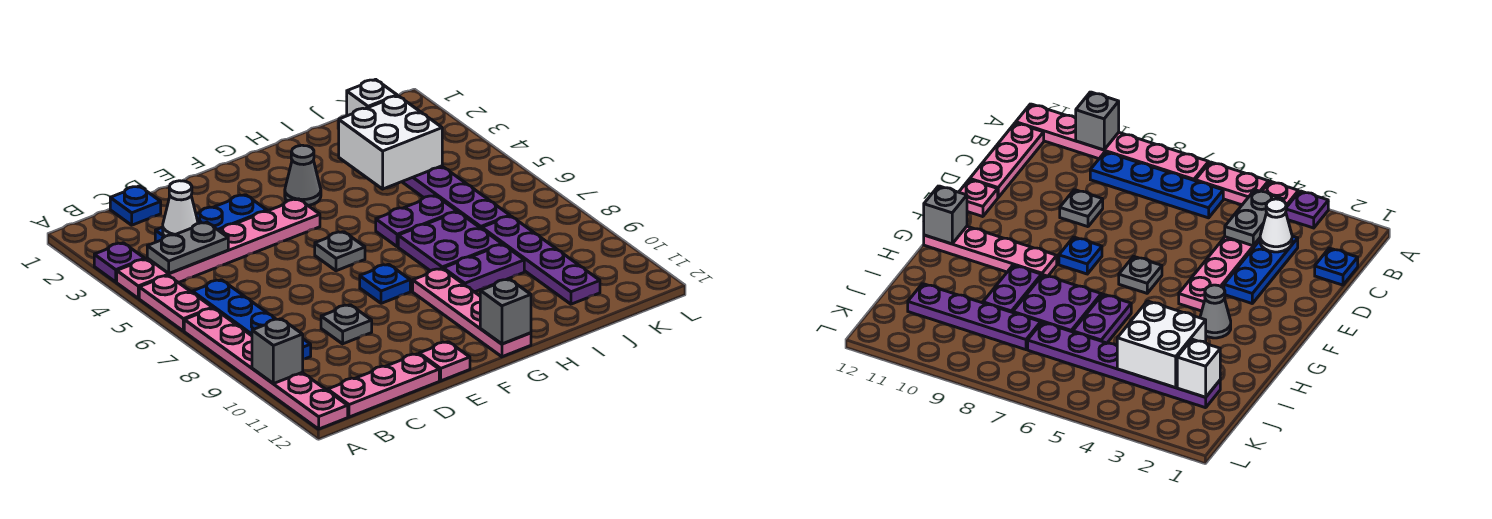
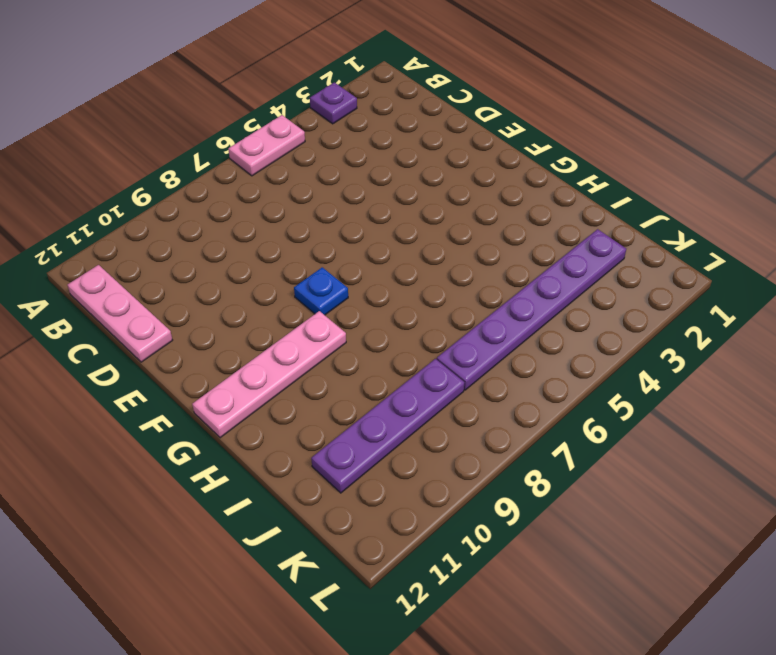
none -> pink 1x6 plate [117,199,320,298]
none -> pink 1x6 plate [184,308,348,429]
none -> blue 1x4 plate [192,280,311,359]

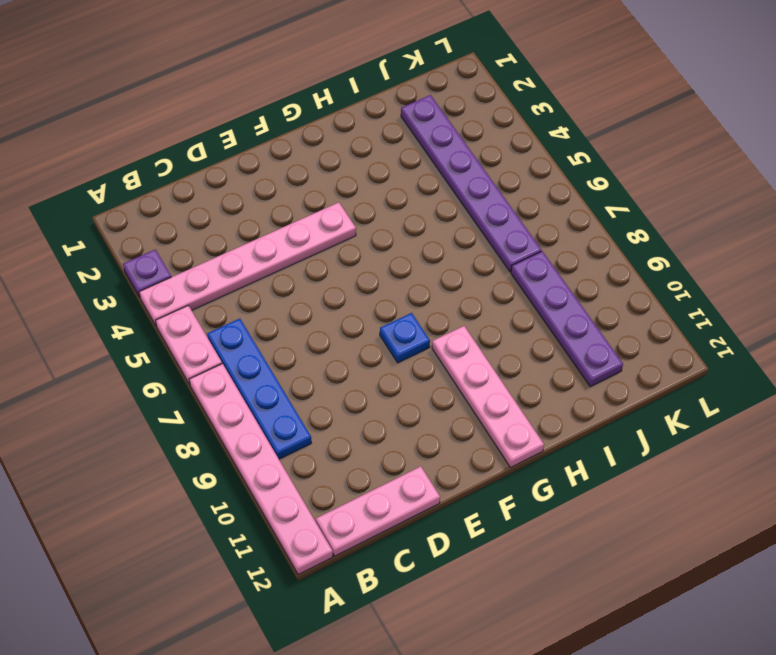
none -> blue 1x1 plate [110,186,161,225]
none -> blue 1x3 plate [155,195,267,242]
none -> grey 1x1 plate [321,305,372,344]

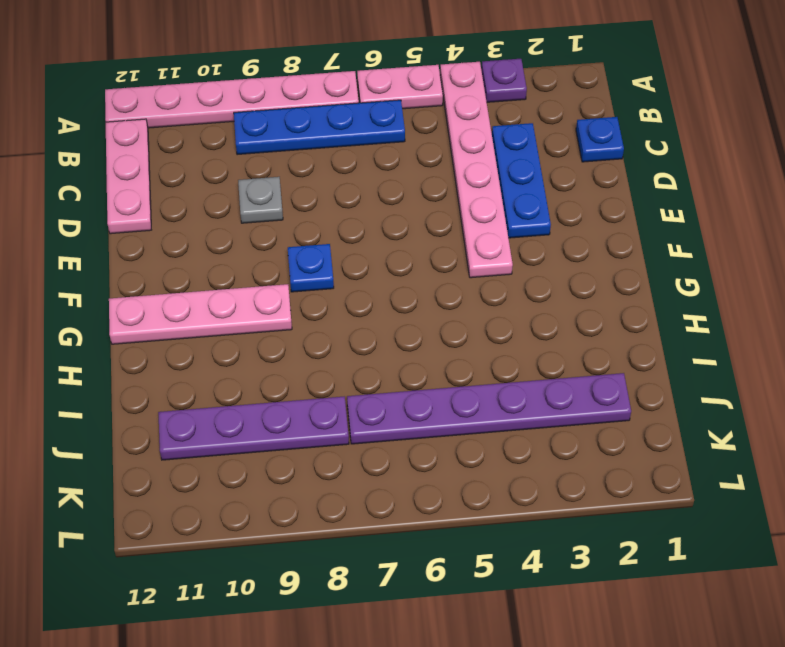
none -> pink 1x1 plate [419,342,470,381]
none -> grey 1x1 plate [315,232,365,271]
none -> grey 1x1 cone [285,145,321,206]

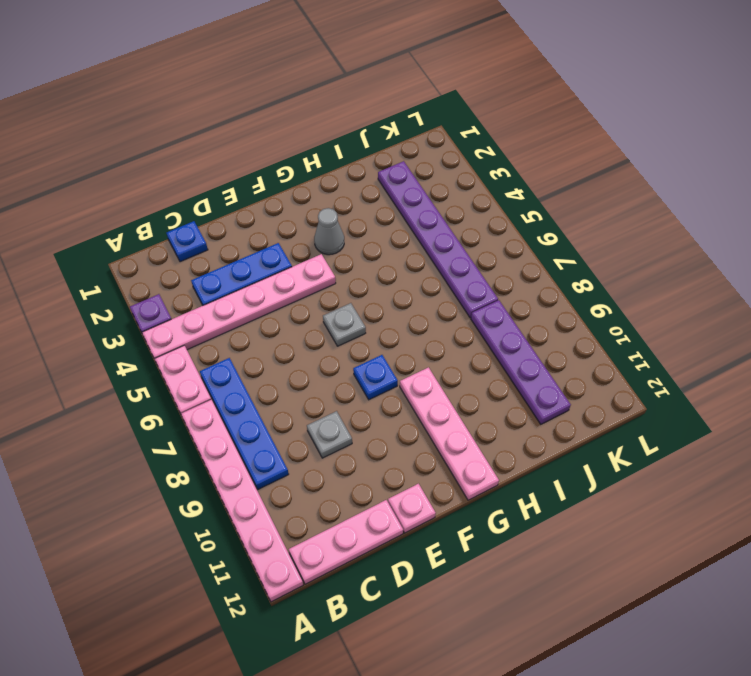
none -> purple 1x2 plate [376,195,457,247]
none -> purple 2x2 plate [398,212,502,271]
none -> purple 1x2 plate [443,244,524,292]

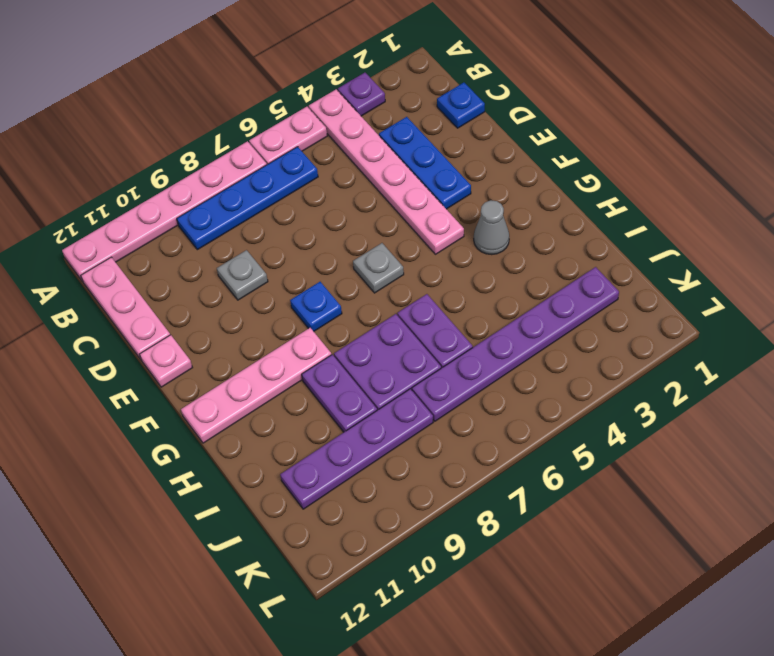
none -> grey 1x1 brick [252,319,303,384]
none -> grey 1x2 plate [147,222,228,273]
none -> white 1x1 cone [163,181,198,236]

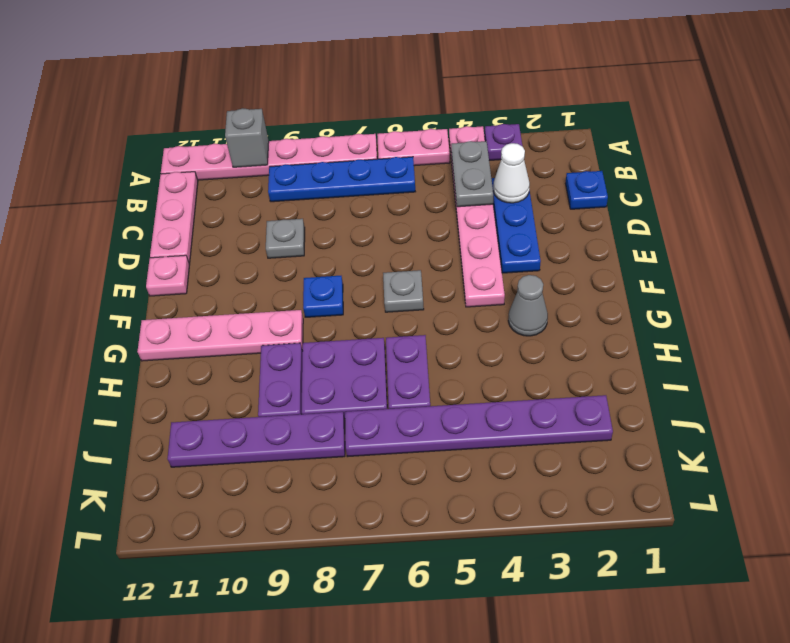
none -> grey 1x1 brick [480,279,531,344]
none -> white 2x2 brick [339,96,442,189]
none -> white 1x1 brick [347,79,397,116]

